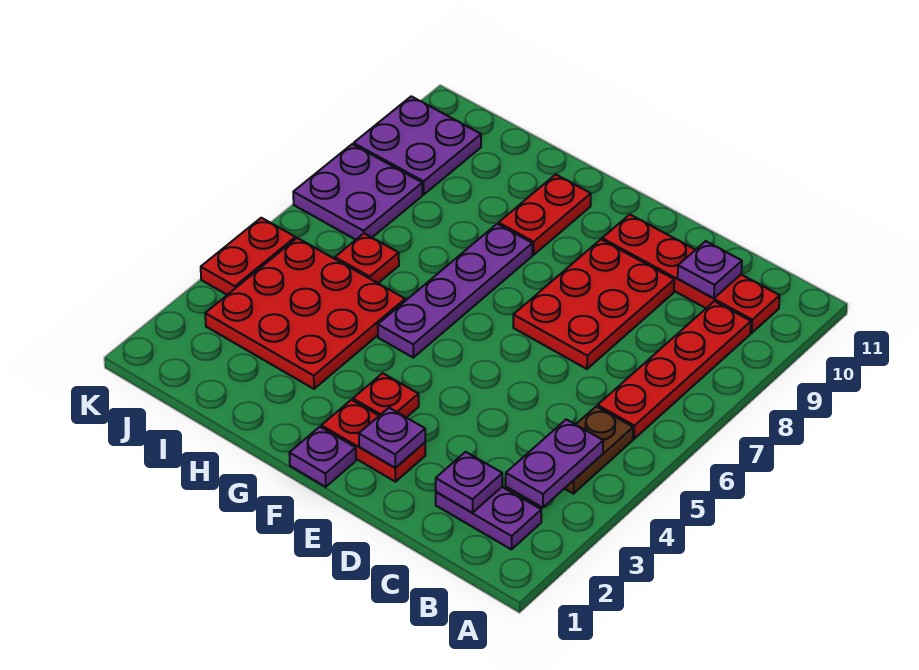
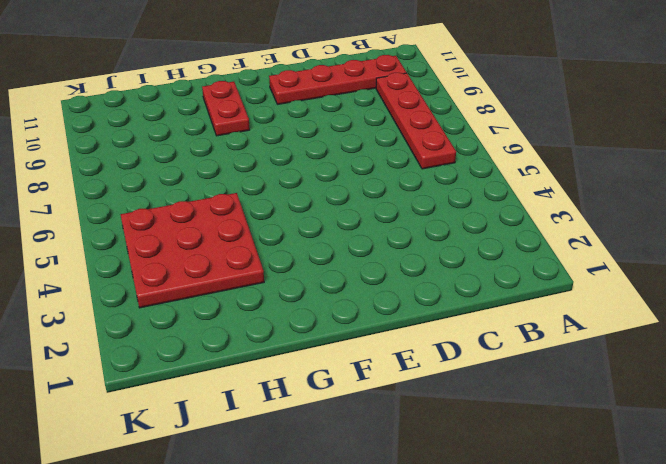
none -> purple 1x2 plate [436,487,541,549]
none -> brown 1x2 plate [564,406,633,494]
none -> red 2x3 plate [513,239,674,369]

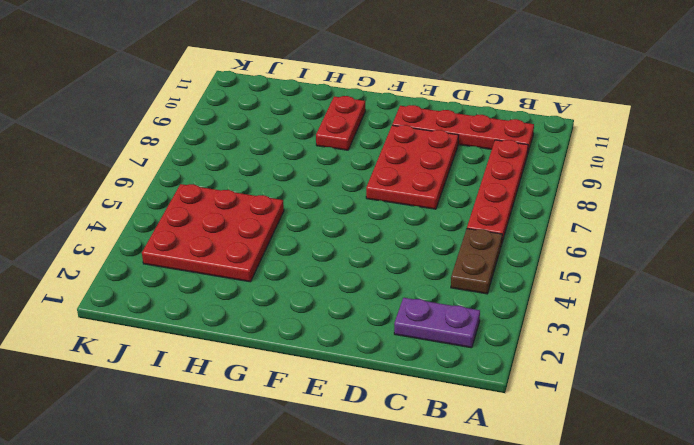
none -> red 1x2 plate [321,400,425,482]
none -> purple 1x1 plate [289,427,356,487]
none -> red 1x1 plate [353,373,419,417]

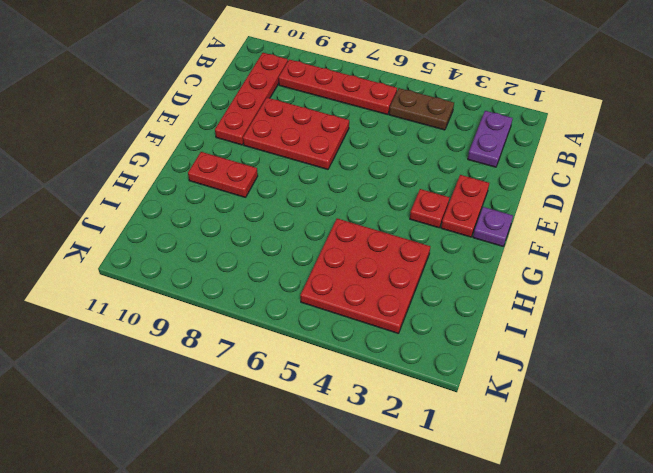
none -> purple 1x4 plate [378,224,532,357]
none -> red 1x1 plate [335,233,399,283]
none -> purple 2x2 plate [293,144,422,240]

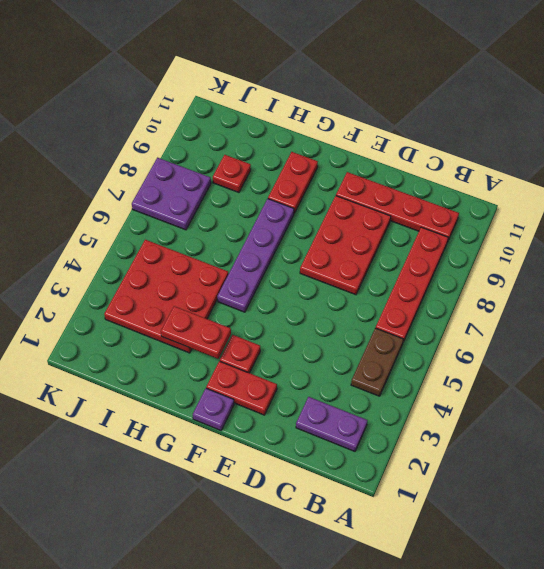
red 1x2 plate [161,306,231,359] -> red 1x2 plate turned to [201,218,296,295]
red 1x1 plate [213,155,251,192] -> red 1x1 plate moved to [335,233,399,283]
none -> purple 2x2 plate [354,96,481,194]
none -> purple 1x2 plate [506,419,603,508]
none -> purple 1x1 plate [436,452,502,513]

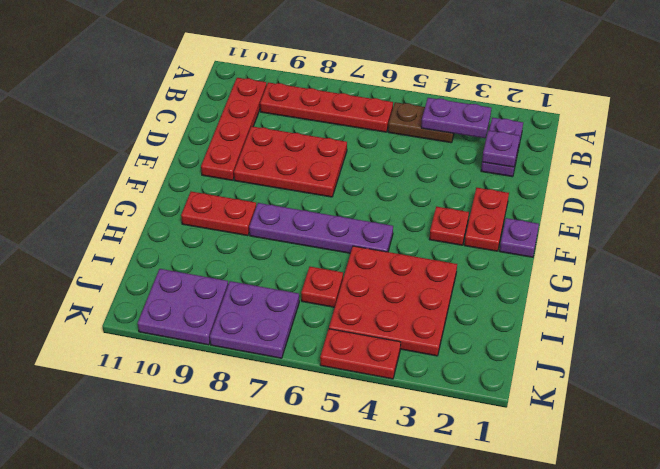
none -> purple 1x1 plate [678,241,742,298]
none -> purple 1x1 plate [359,408,425,468]

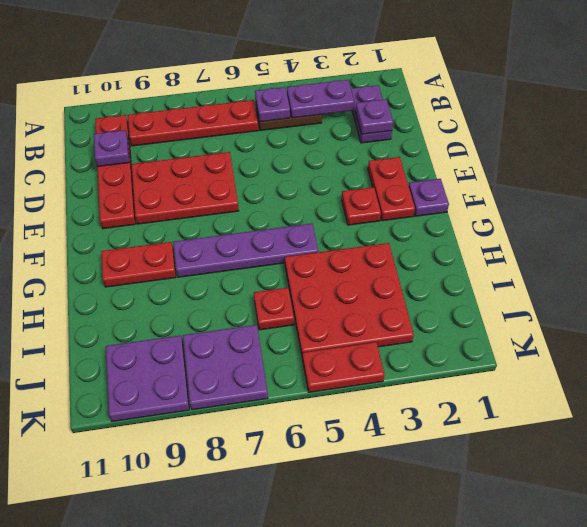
purple 1x1 plate [255,87,290,122] -> purple 1x1 plate moved to [359,408,425,468]

